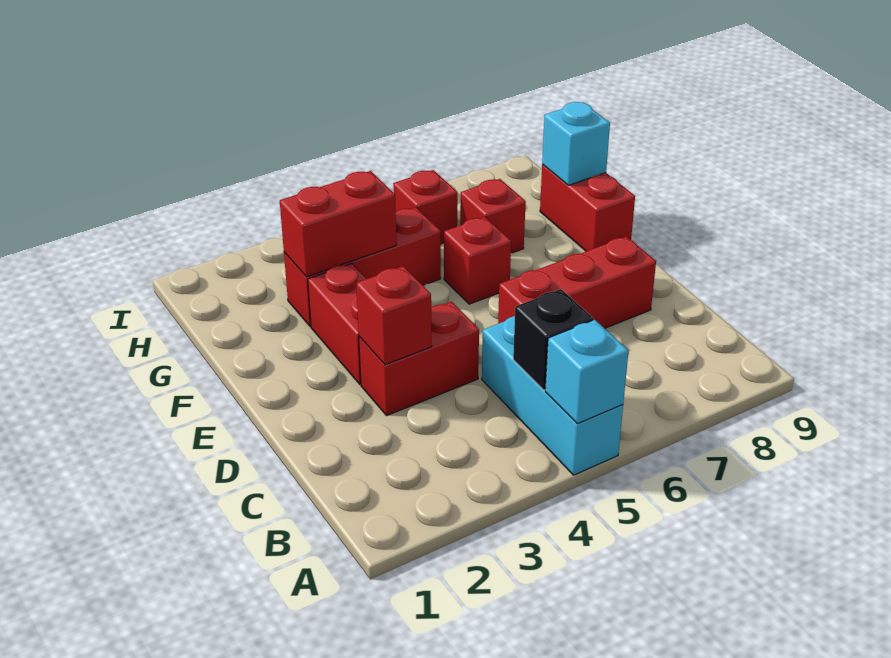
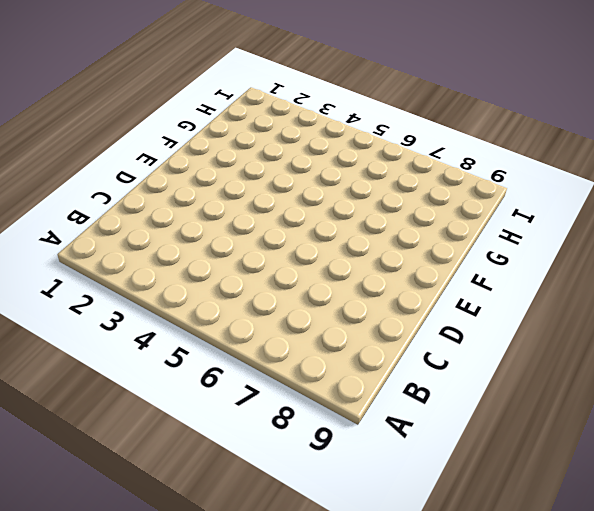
none -> cyan 1x3 brick [482,316,623,475]
none -> red 1x2 brick [359,302,479,415]
none -> red 1x3 brick [498,236,656,328]

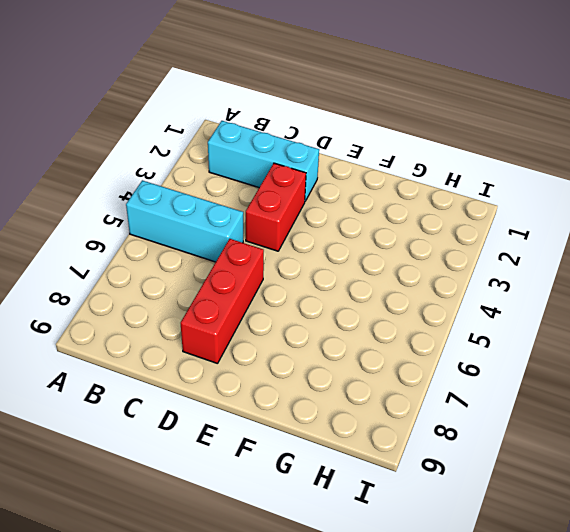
cyan 1x3 brick [208,121,319,201] -> none
none -> red 1x2 brick [308,263,367,384]
none -> red 1x1 brick [444,217,511,304]
none -> red 1x2 brick [540,164,635,251]

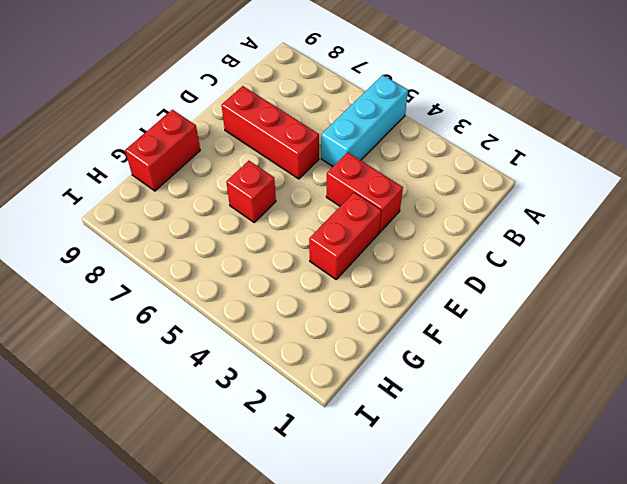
none -> red 1x3 brick [284,207,441,326]
none -> red 1x1 brick [460,179,526,253]
none -> red 1x1 brick [393,170,457,245]

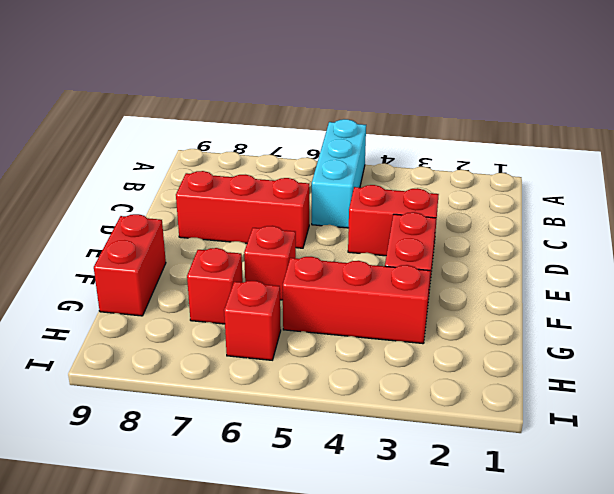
none -> cyan 1x1 brick [545,320,629,424]
none -> black 1x1 brick [513,289,593,390]
none -> red 1x1 brick [356,266,432,365]

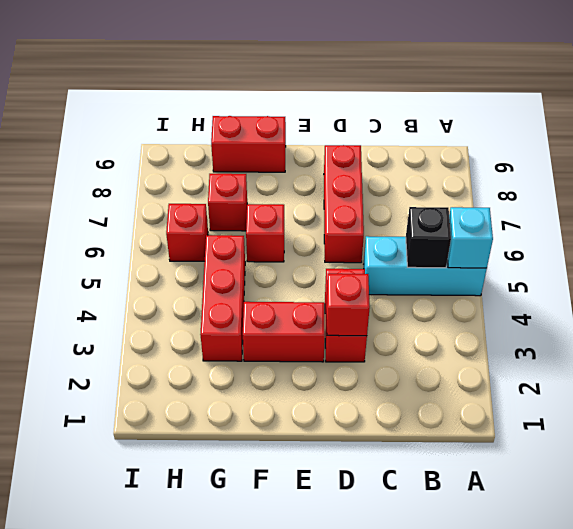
none -> red 1x2 brick [280,171,396,277]
none -> cyan 1x1 brick [542,102,610,185]

